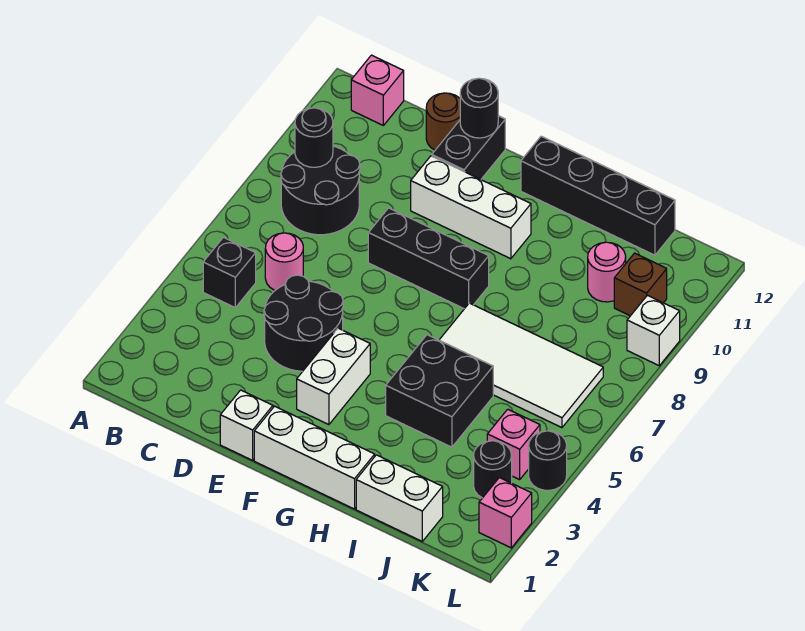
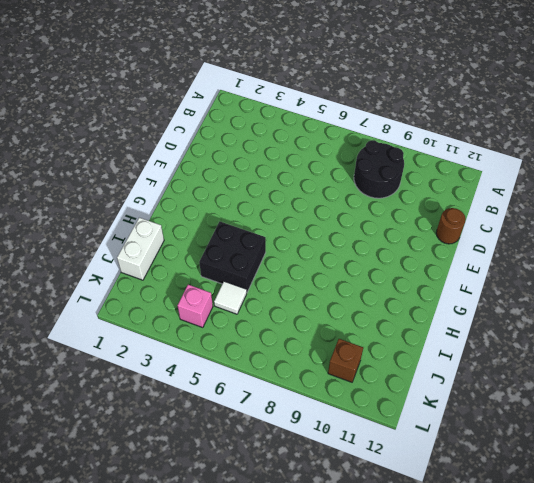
white 1x1 tile [214,281,247,314] -> none
none -> black 1x1 brick [203,237,256,308]
none -> pink 1x1 brick [351,55,404,125]
none -> pink 1x1 round brick [265,233,303,290]

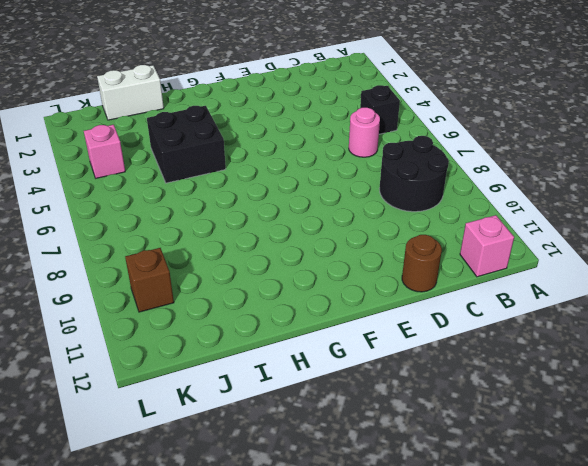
none -> black 2x2 round brick [264,275,343,371]
none -> white 1x1 brick [220,390,273,460]
none -> black 1x3 brick [368,208,489,309]

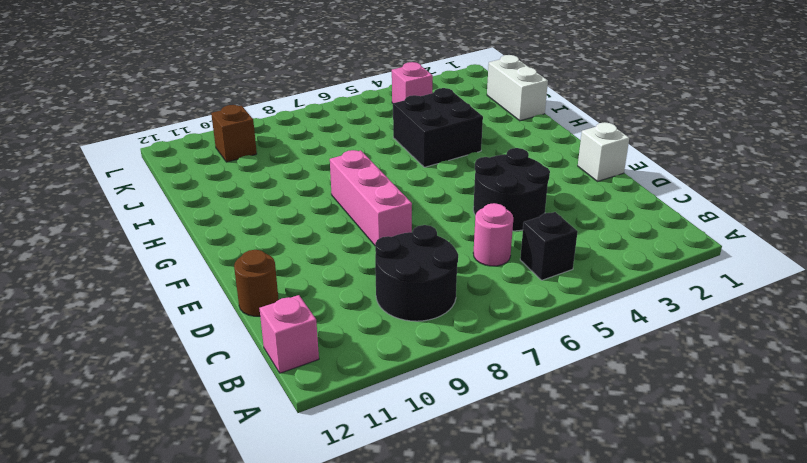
pink 1x3 brick [330,150,412,245] -> black 1x3 brick [368,208,489,309]
none -> white 1x3 brick [411,156,531,259]
none -> black 1x2 brick [432,116,505,179]
none -> white 1x3 brick [254,406,375,509]

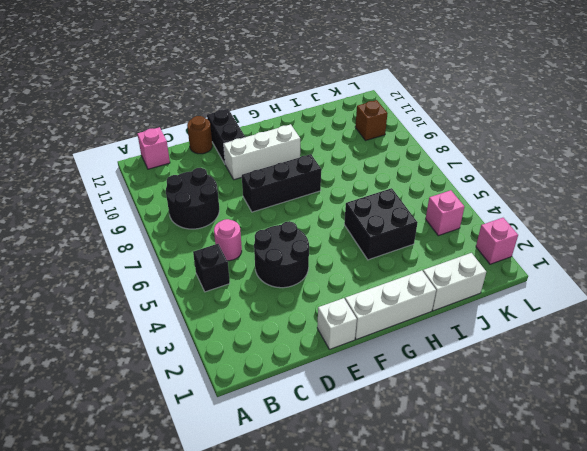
none -> white 1x2 brick [297,328,370,425]
none -> black 1x4 brick [521,136,675,255]
none -> white 2x4 tile [440,303,603,428]

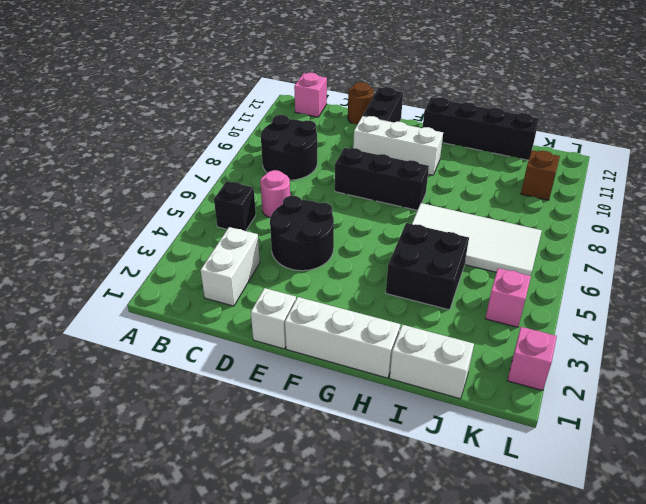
white 1x2 brick [201,227,260,306] -> white 1x2 brick moved to [297,328,370,425]
none -> pink 1x1 round brick [588,242,626,302]
none -> black 1x1 round brick [474,441,512,498]
none -> black 1x1 round brick [529,431,567,490]

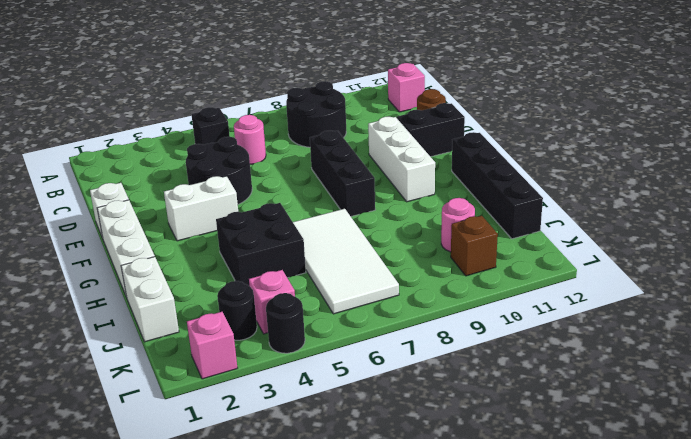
none -> white 1x1 brick [627,295,680,366]
none -> black 1x1 round brick [295,108,333,167]
none -> black 1x1 round brick [460,78,498,138]

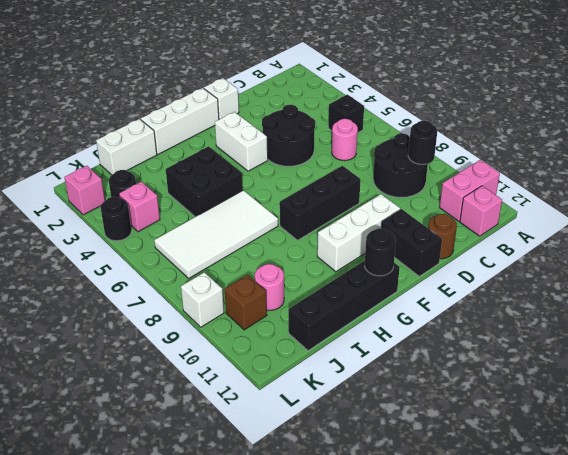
pink 1x2 brick [440,160,500,221] -> none
black 1x1 round brick [365,228,396,276] -> black 1x1 round brick moved to [460,78,498,138]

